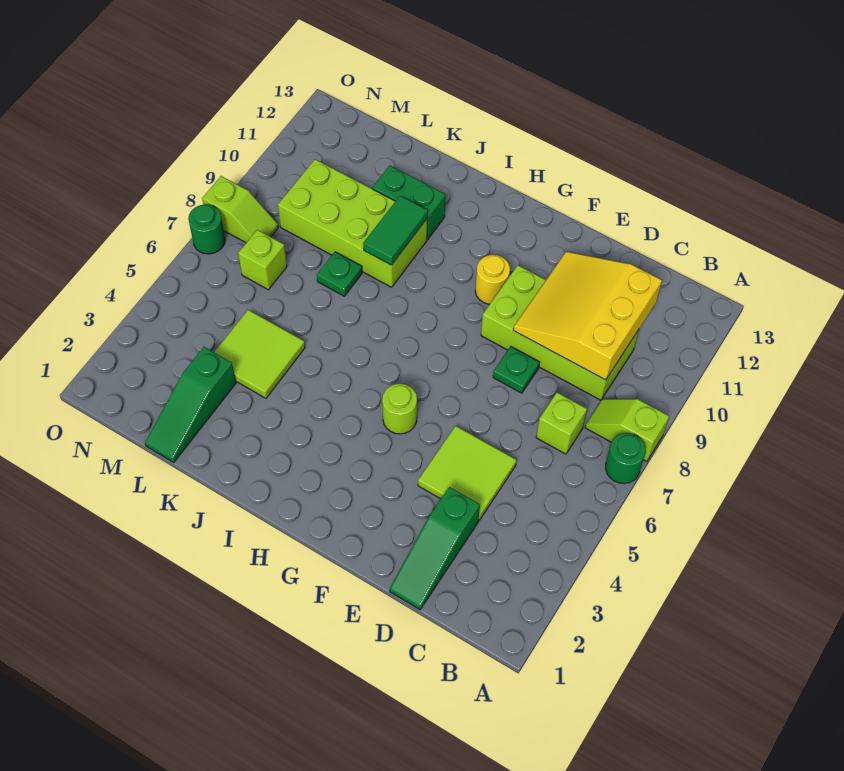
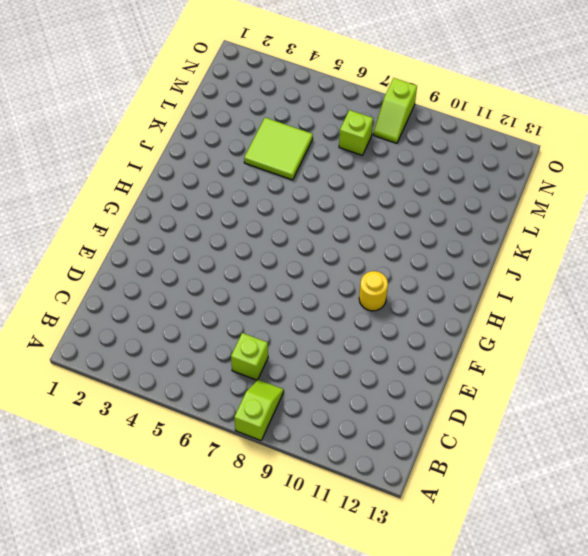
none -> green 1x1 round brick [606,433,646,484]
none -> lime 2x4 brick [481,265,639,400]
none -> green 1x3 slope [390,487,480,610]

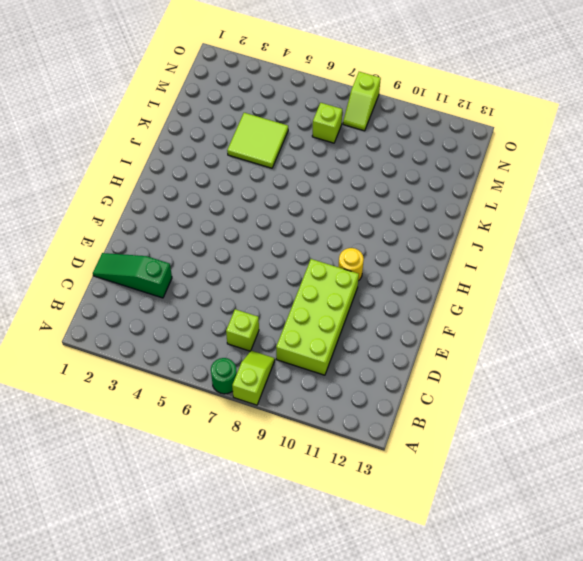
none -> lime 2x2 tile [418,426,516,521]
none -> green 1x1 plate [493,347,540,393]
none -> lime 1x1 round brick [382,384,417,434]

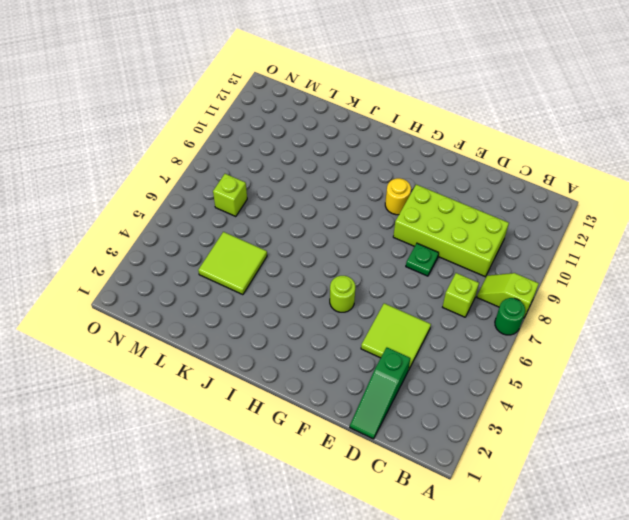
none -> lime 2x4 brick [278,159,428,287]
none -> green 1x2 brick [372,166,445,239]
none -> green 1x1 plate [317,252,362,296]

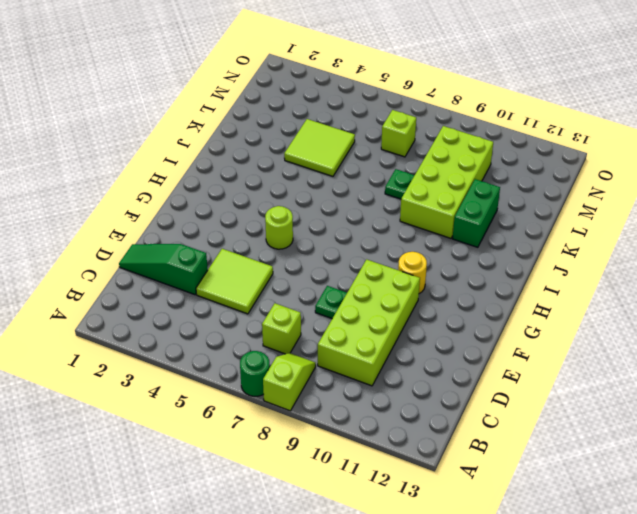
none -> green 1x3 slope [145,347,236,462]
none -> lime 1x2 slope [202,176,278,243]
none -> green 1x1 round brick [188,204,225,254]

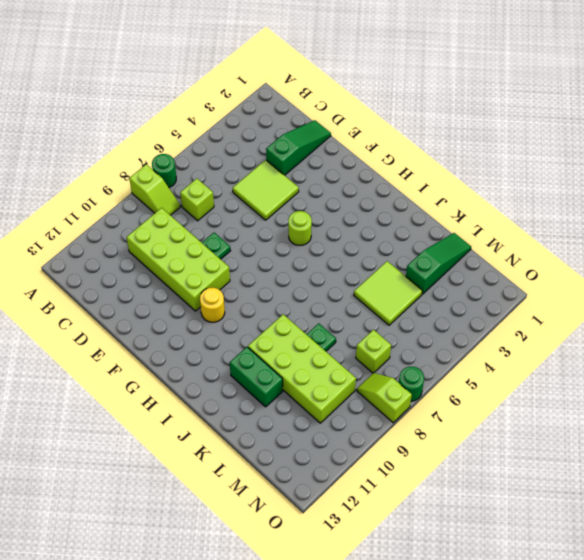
none -> yellow 3x3 slope [513,252,662,380]
none -> green 1x2 tile [363,196,428,265]

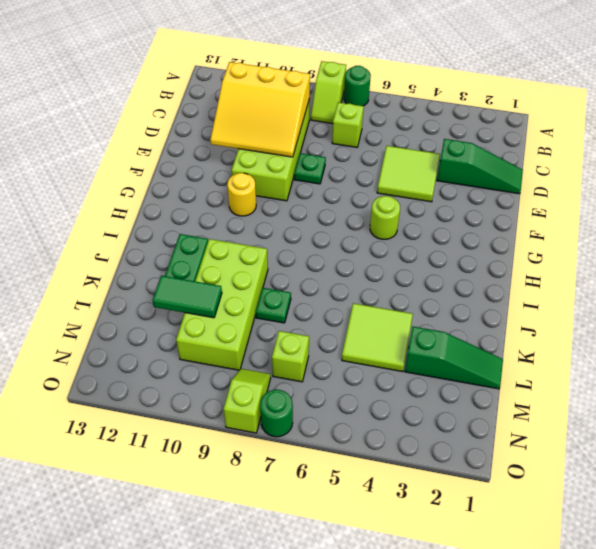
green 1x2 tile [153,276,222,318] -> green 1x2 tile moved to [363,196,428,265]

